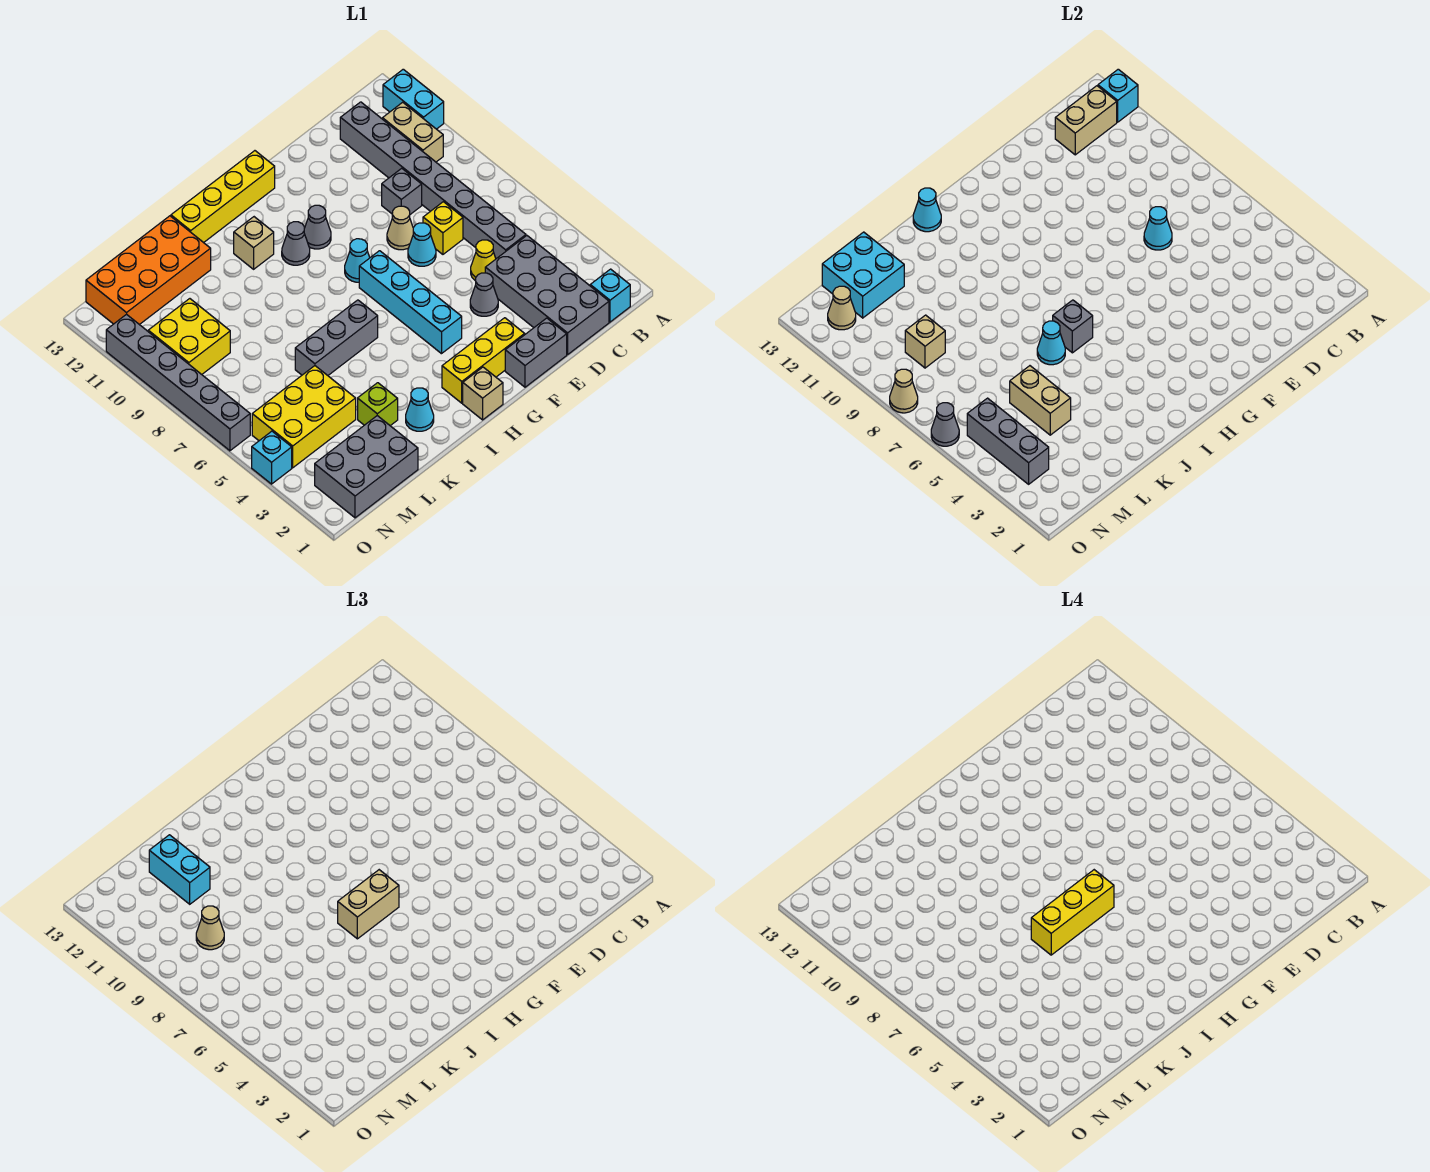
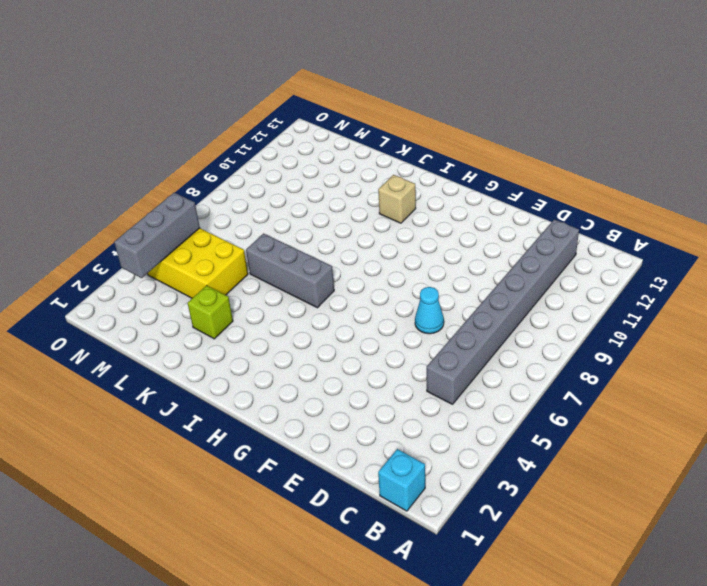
none -> cyan 1x2 brick [383,69,444,129]
none -> tan 1x2 brick [383,102,443,162]
none -> grey 2x4 brick [485,236,609,355]
none -> yellow 1x1 cone [471,240,496,281]

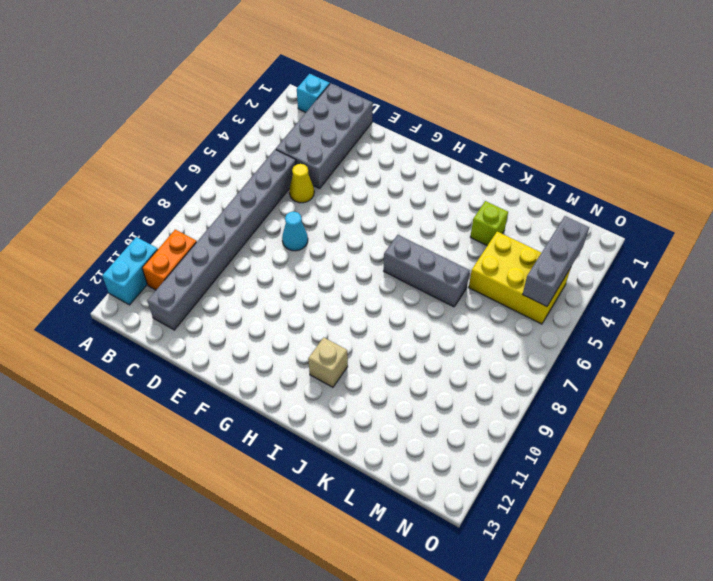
orange 1x2 brick [142,229,197,290] -> tan 1x2 brick [383,102,443,162]
none -> yellow 1x1 brick [423,202,463,254]
none -> grey 1x1 brick [382,168,422,214]
none -> grey 1x2 brick [505,318,567,387]
none -> grey 1x1 cone [470,273,498,316]

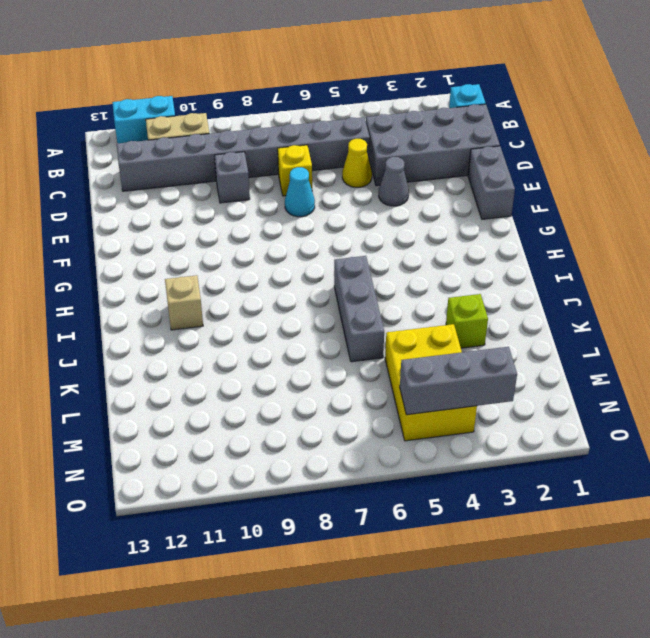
none -> tan 1x1 cone [387,206,413,250]
none -> yellow 1x3 brick [442,318,525,403]
none -> cyan 1x4 brick [359,251,462,354]
none -> cyan 1x1 cone [345,239,370,282]

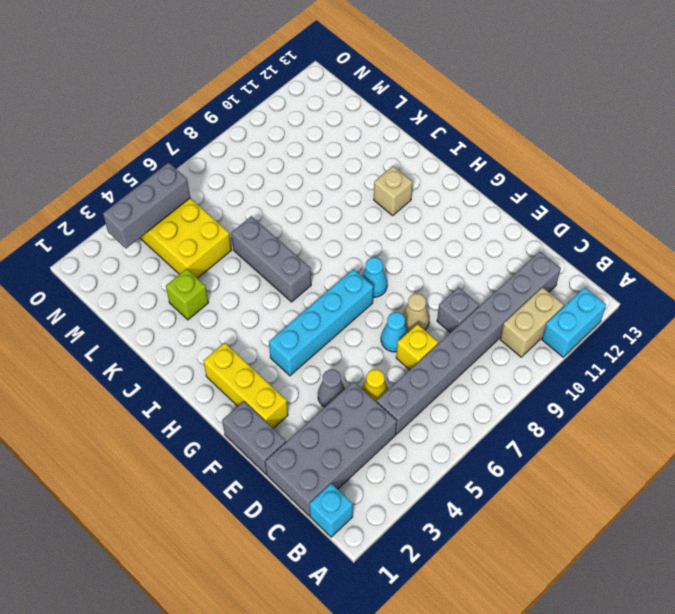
none -> grey 1x1 cone [304,205,331,249]
none -> yellow 1x4 brick [171,151,275,243]
none -> tan 1x1 brick [463,367,503,420]
none -> grey 1x1 cone [282,222,310,265]

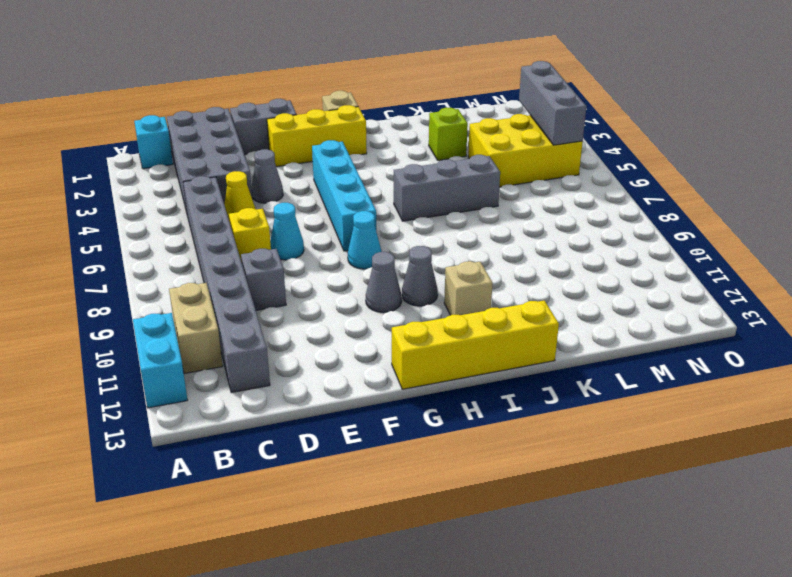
none -> tan 1x1 cone [387,206,413,250]
none -> cyan 1x1 cone [406,388,434,431]
none -> orange 2x4 brick [86,216,211,325]
none -> grey 2x3 brick [315,416,418,518]

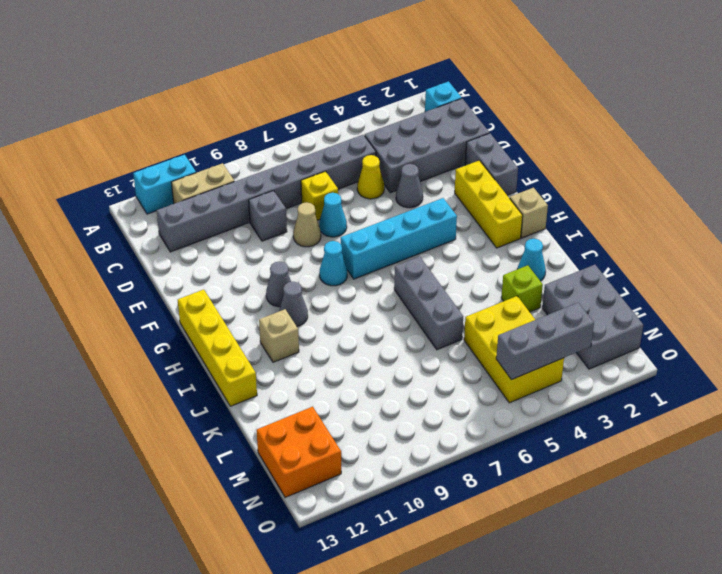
orange 2x2 brick [257,407,341,497] -> orange 2x4 brick [86,216,211,325]
none -> yellow 2x2 brick [148,299,230,374]
none -> cyan 1x1 brick [252,431,292,484]
none -> grey 1x6 brick [106,314,250,451]
none -> cyan 1x1 brick [1098,69,1138,122]

